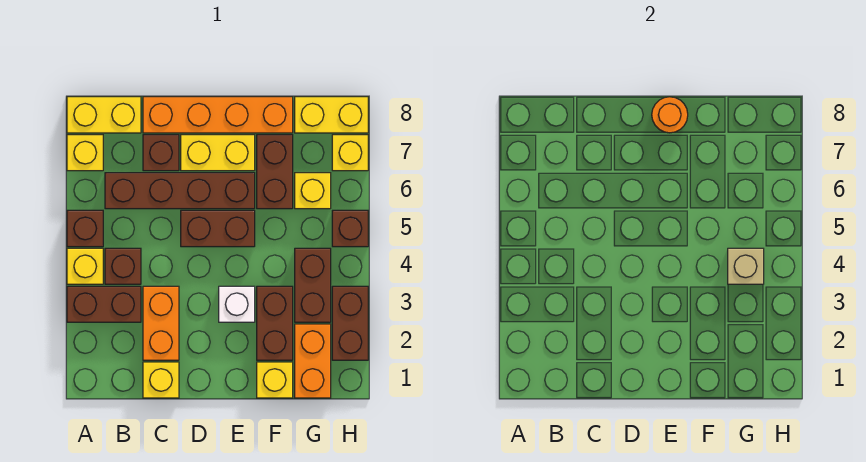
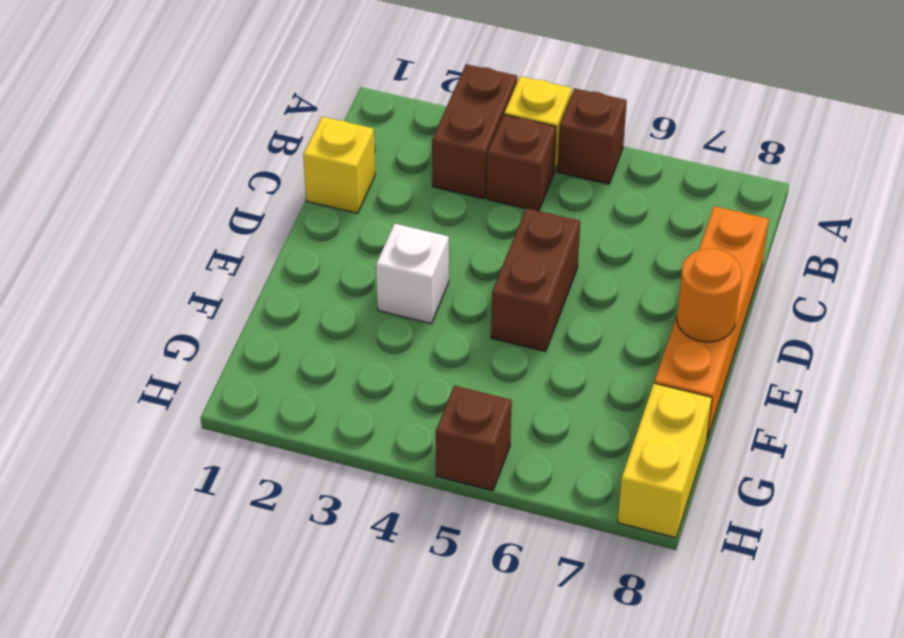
none -> yellow 1x1 brick [67,135,103,171]
none -> yellow 1x2 brick [67,97,141,133]
none -> brown 1x4 brick [105,173,255,209]

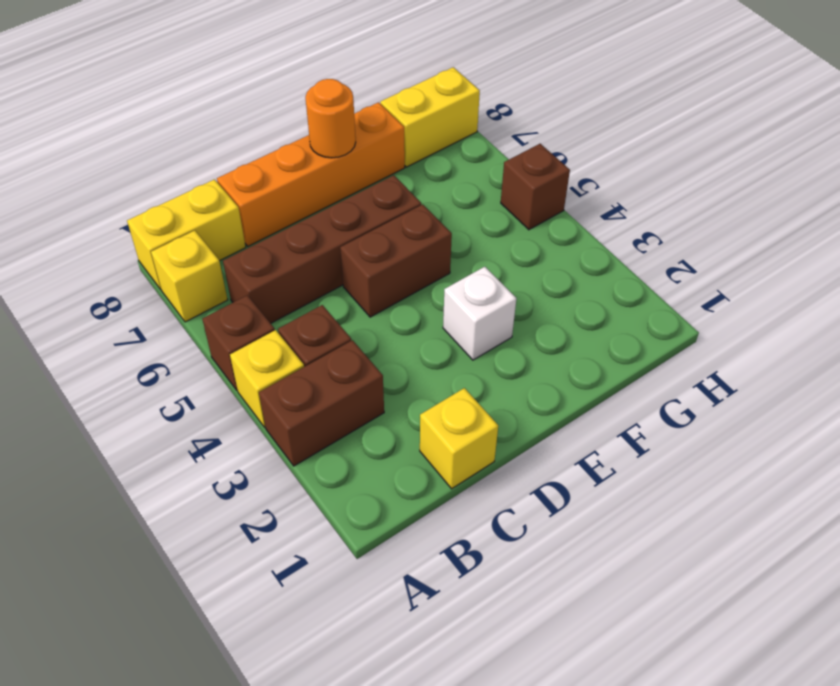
none -> orange 1x2 brick [143,286,179,360]
none -> brown 1x1 brick [143,135,179,171]
none -> yellow 1x2 brick [181,135,255,171]

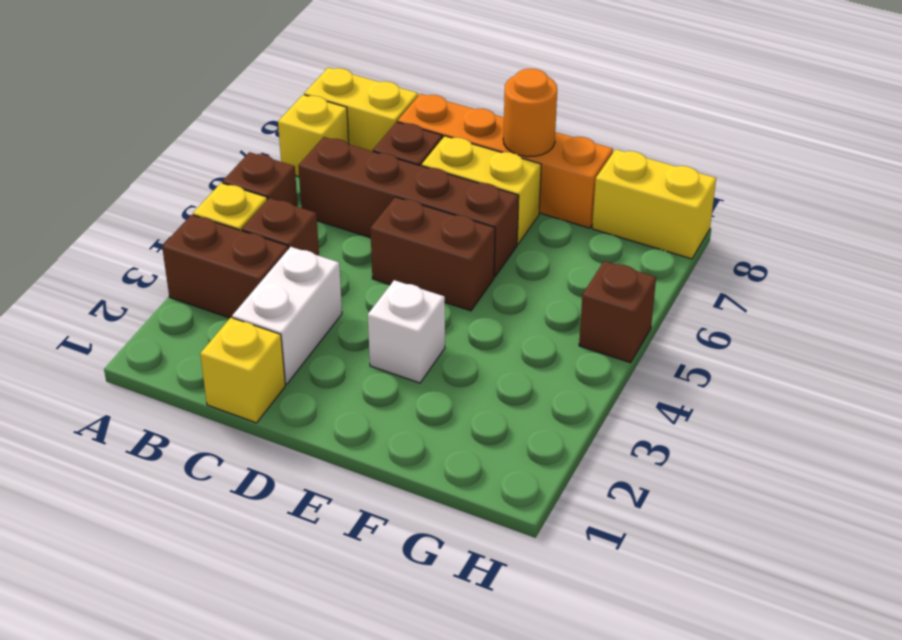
white 1x2 brick [232,247,342,384] -> orange 1x2 brick [143,286,179,360]
none -> yellow 1x1 brick [257,362,293,398]
none -> brown 1x2 brick [257,286,293,360]
none -> brown 1x2 brick [257,135,293,209]

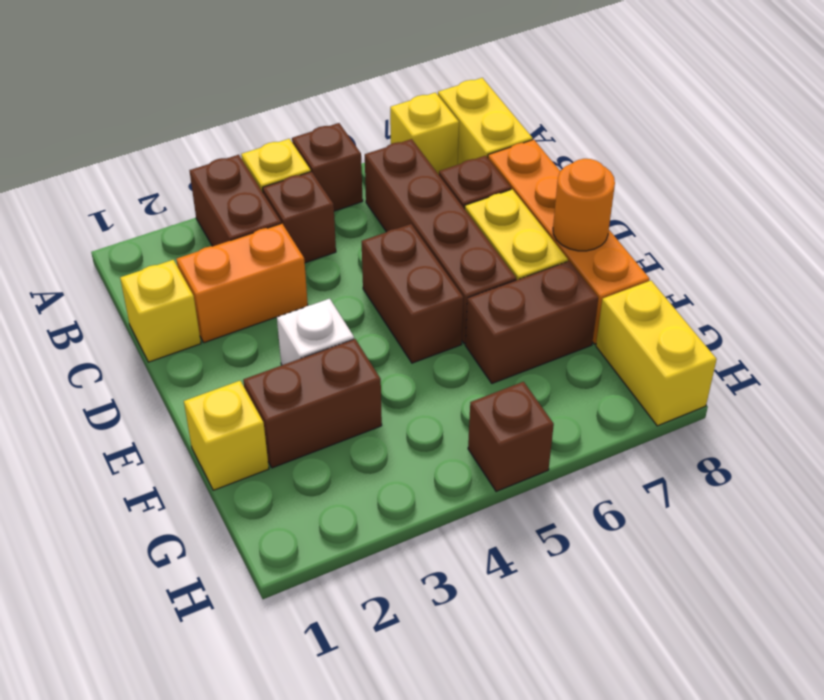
none -> orange 1x2 brick [295,324,331,398]
none -> brown 1x2 brick [295,248,331,322]
none -> yellow 1x1 brick [295,173,331,209]

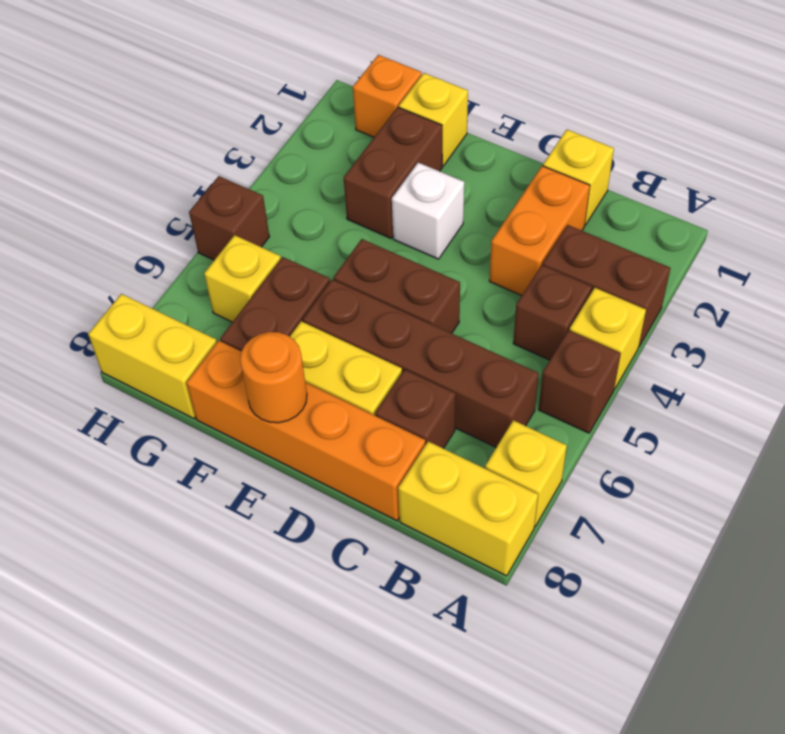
orange 1x1 brick [353,55,422,137] -> orange 1x2 brick [295,324,331,398]
none -> brown 1x2 brick [295,248,331,322]
none -> brown 1x2 brick [332,286,368,360]
none -> yellow 1x1 brick [332,135,368,171]

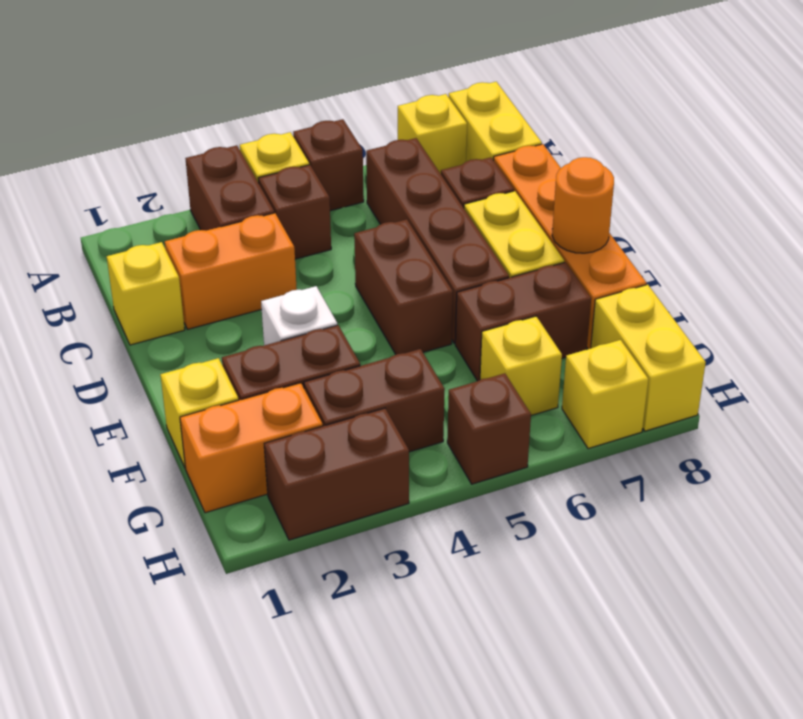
none -> tan 1x1 brick [728,248,764,284]

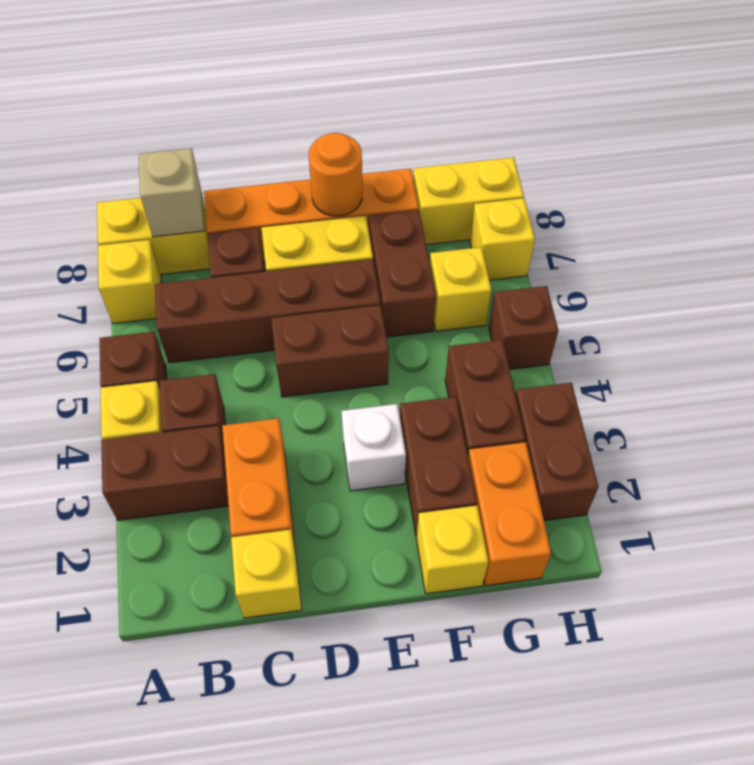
tan 1x1 brick [139,148,204,237] -> tan 1x1 brick moved to [728,248,764,284]

